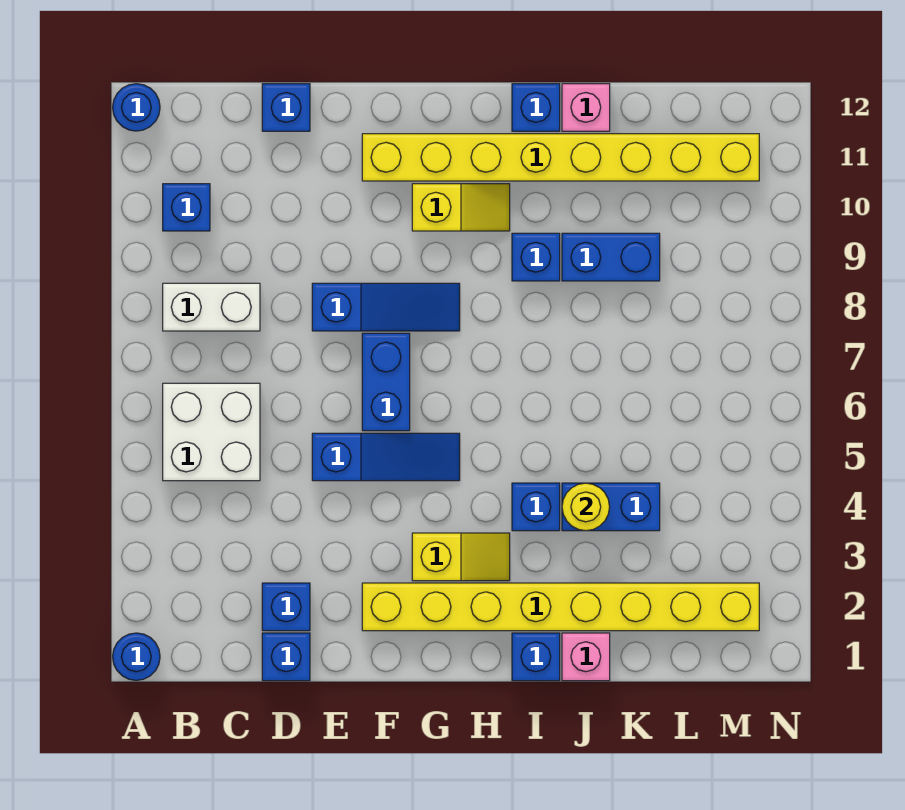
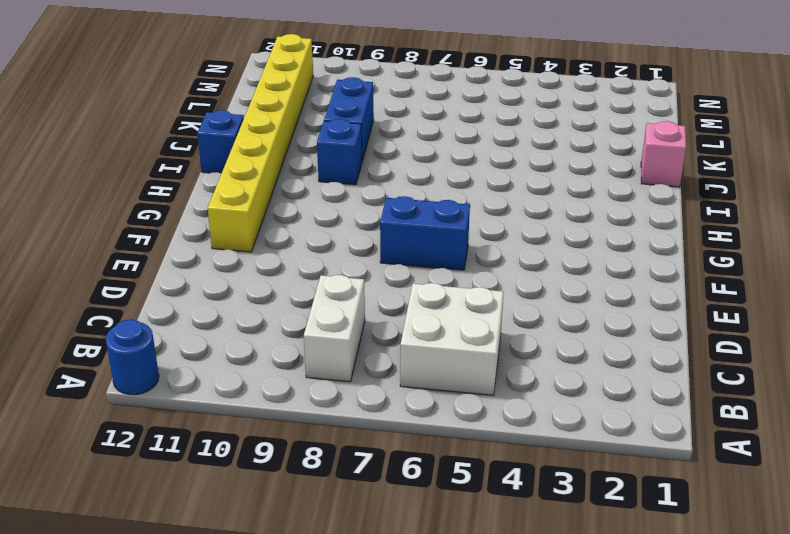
none -> blue 1x1 round brick [113,633,160,680]
none -> blue 1x1 brick [163,184,210,231]
none -> blue 1x1 brick [262,633,310,681]

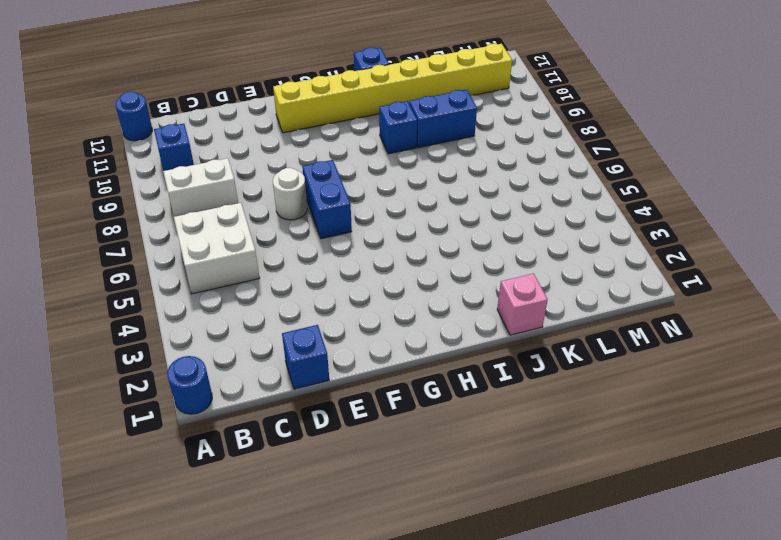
white 1x1 round brick [273,168,307,220] -> none
none -> blue 1x1 brick [262,583,310,631]
none -> blue 1x1 brick [262,84,310,131]
none -> blue 1x3 slope [312,433,460,481]

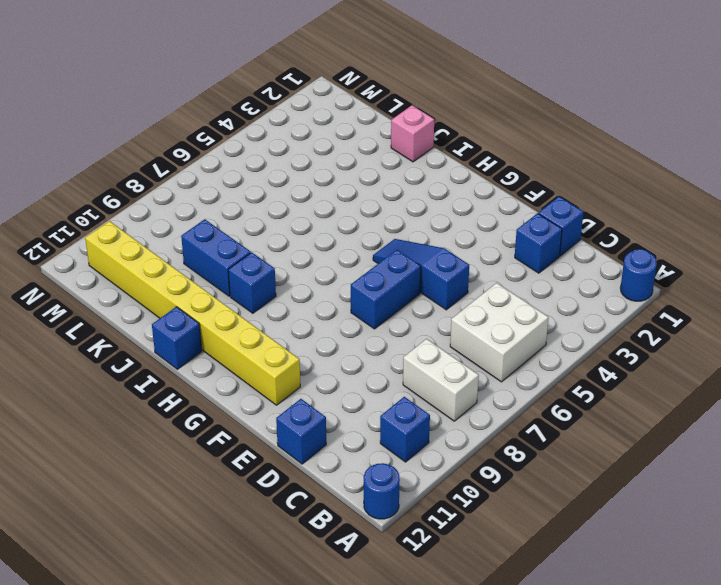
none -> blue 1x3 slope [312,283,460,331]
none -> yellow 1x8 brick [362,583,759,631]
none -> yellow 1x2 slope [412,533,510,581]

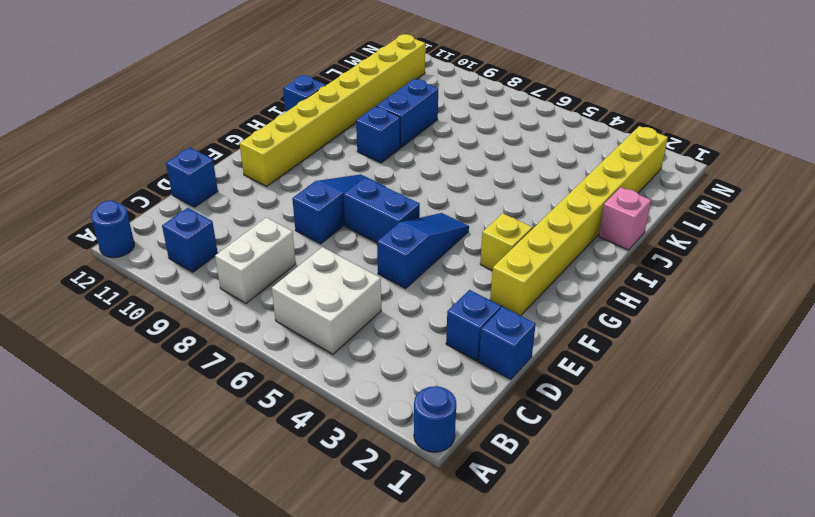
none -> yellow 1x2 slope [412,184,510,231]
none -> blue 1x1 brick [512,633,560,681]
none -> blue 1x1 brick [512,483,560,531]

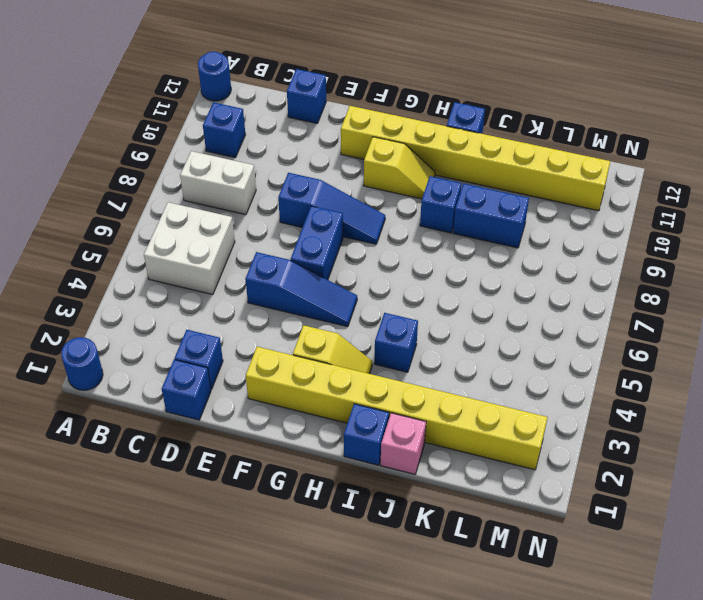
none -> blue 1x2 brick [562,483,660,531]
none -> pink 1x1 brick [562,84,610,131]
none -> yellow 1x1 round brick [562,483,610,531]

